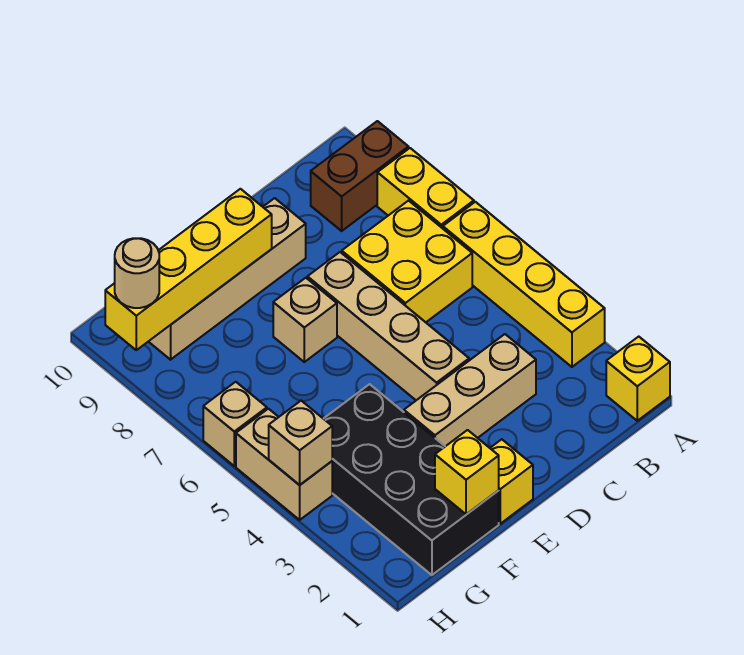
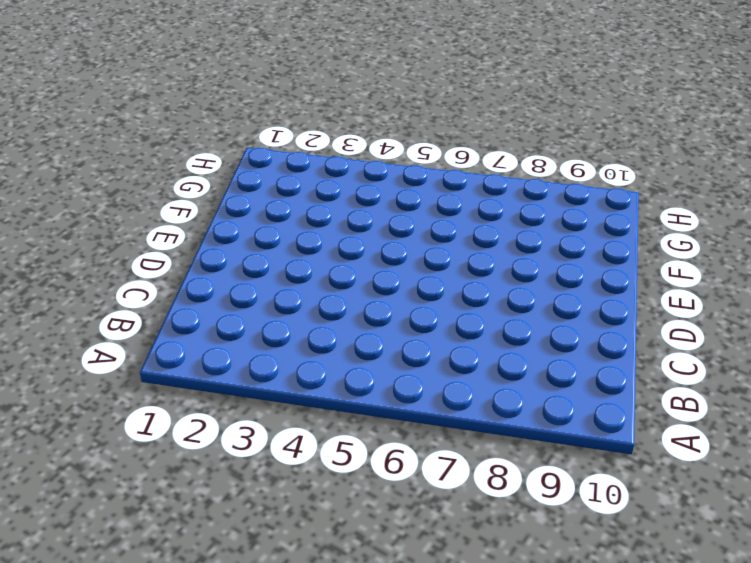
none -> yellow 1x1 brick [606,337,670,421]
none -> yellow 1x4 brick [443,202,605,367]
none -> yellow 1x2 brick [377,148,474,228]

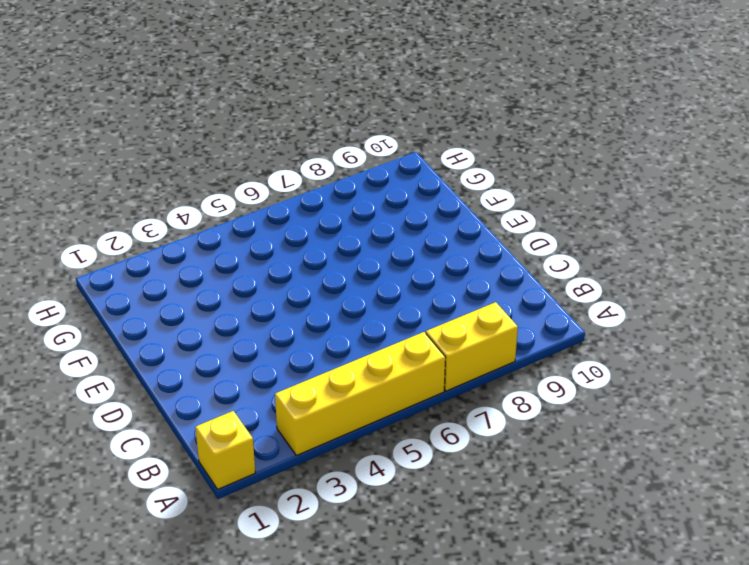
none -> brown 1x2 brick [311,121,409,231]
none -> yellow 2x2 brick [342,201,472,322]
none -> tan 1x3 brick [404,334,536,446]

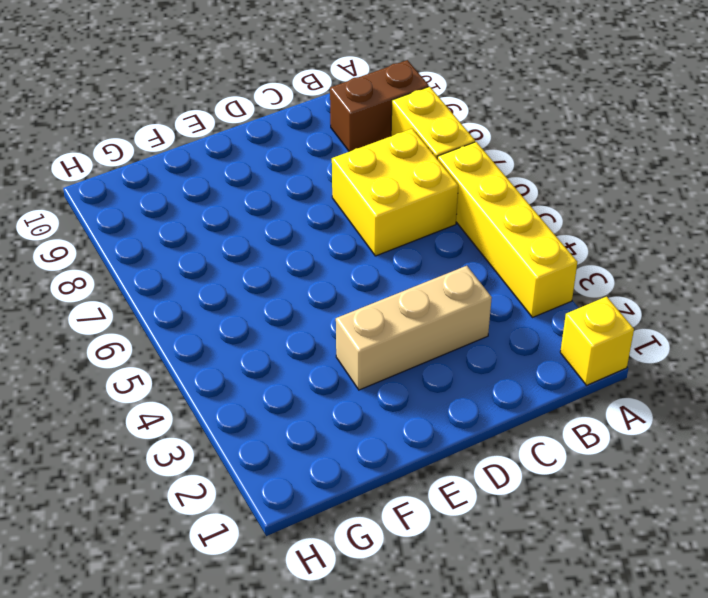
none -> tan 1x4 brick [307,252,469,400]
none -> tan 1x4 brick [148,198,306,360]
none -> yellow 1x1 brick [490,439,533,524]

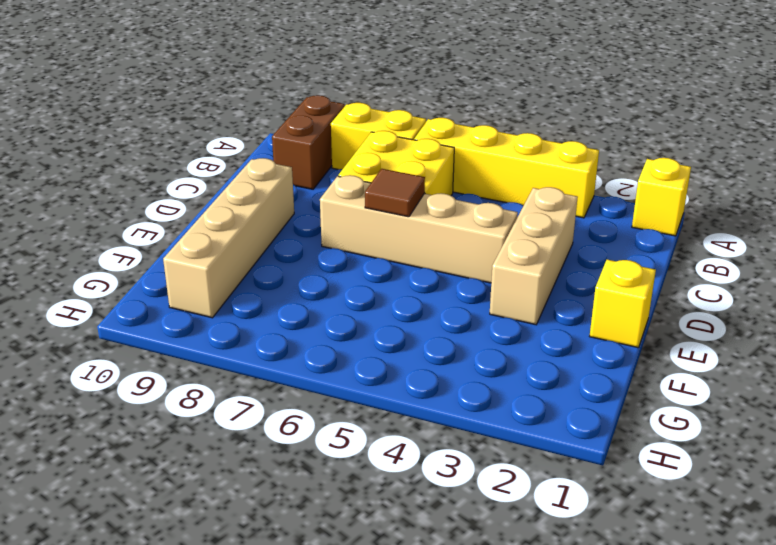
brown 1x1 tile [365,169,425,217] -> none
none -> tan 1x1 brick [273,278,337,362]
none -> black 2x4 brick [324,384,499,575]
none -> tan 1x2 brick [236,409,332,520]

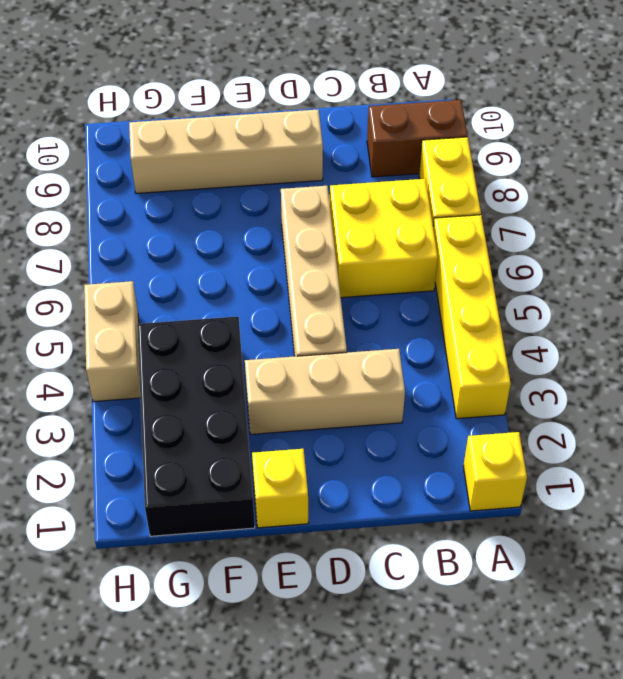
none -> tan 1x1 brick [273,278,337,362]
none -> tan 1x1 brick [203,382,267,466]
none -> yellow 1x4 brick [105,189,272,350]

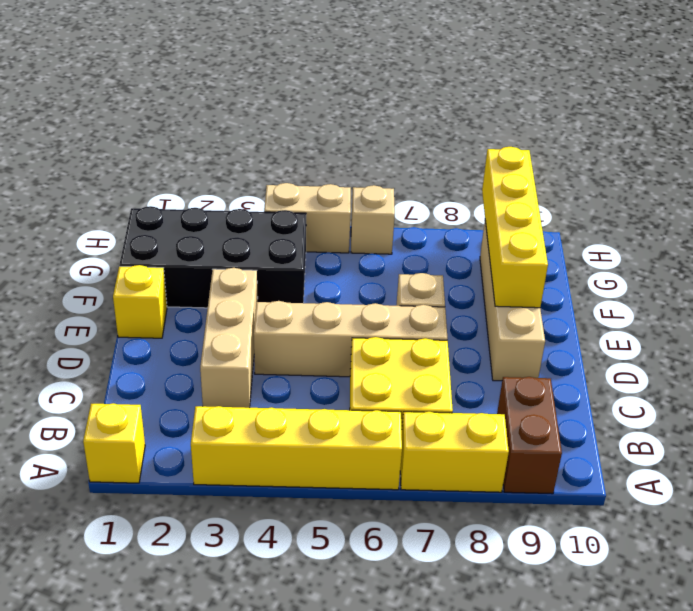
none -> yellow 1x1 brick [435,430,499,514]
none -> tan 1x1 brick [269,401,332,485]
none -> tan 1x1 round brick [115,238,159,308]

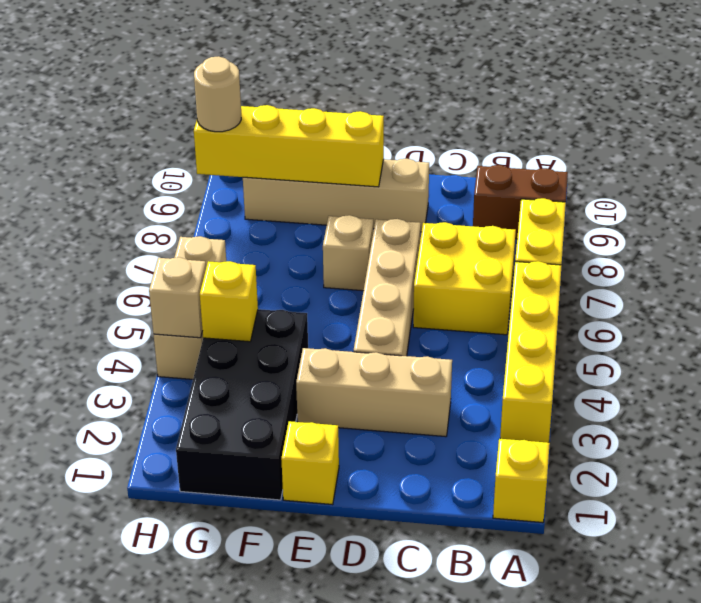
yellow 1x1 brick [200,261,258,342] -> yellow 1x1 brick moved to [435,430,499,514]

